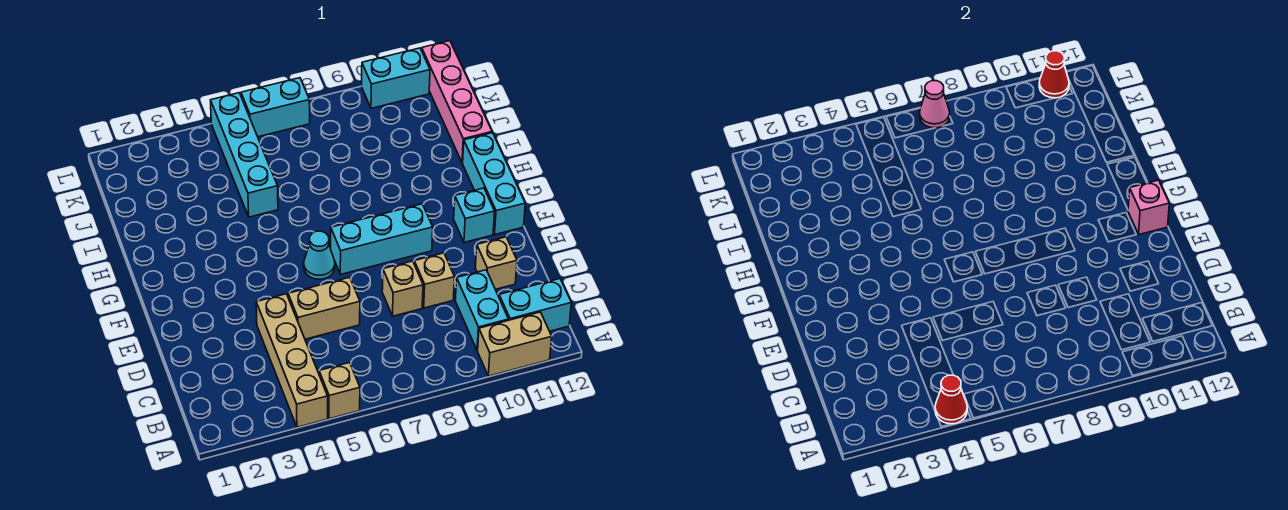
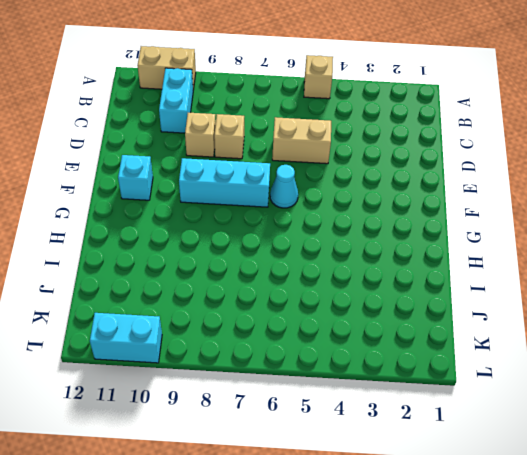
none -> tan 1x4 brick [256,294,328,427]
none -> cyan 1x2 brick [499,279,571,331]
none -> tan 1x1 brick [475,237,517,289]

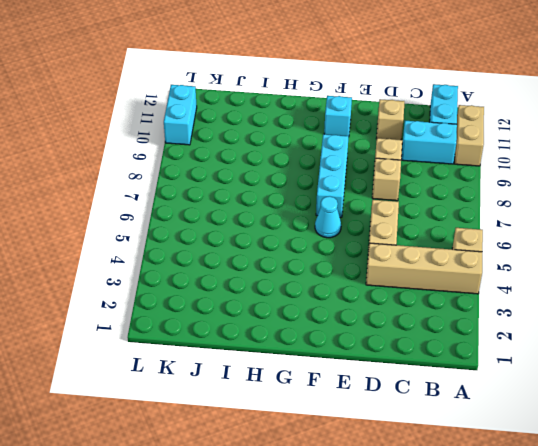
none -> cyan 1x3 brick [463,133,525,234]
none -> cyan 1x4 brick [210,93,278,217]
none -> pink 1x4 brick [422,41,492,163]

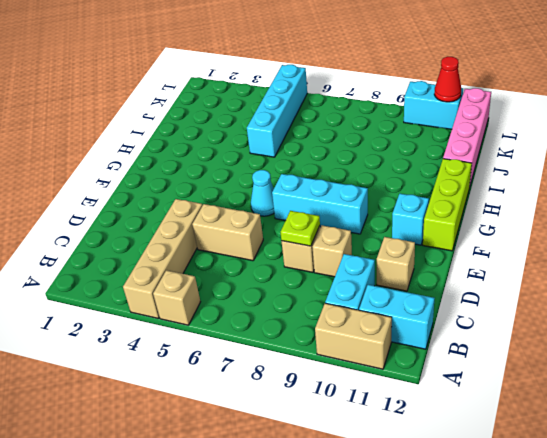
lime 1x1 plate [281,211,320,246] -> none
lime 1x3 brick [423,159,472,251] -> cyan 1x3 brick [463,133,525,234]
none -> cyan 1x2 brick [241,78,310,137]
none -> red 1x1 cone [935,375,967,424]
none -> pink 1x1 brick [1128,180,1169,234]

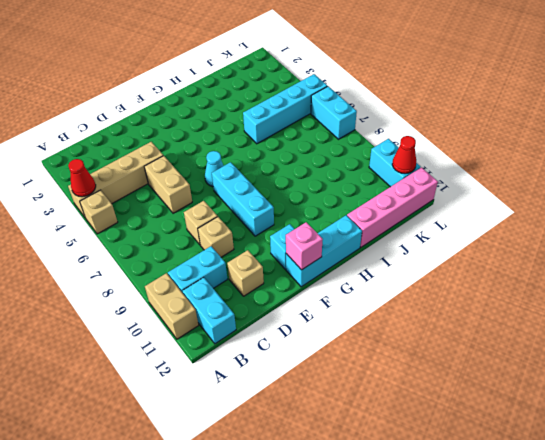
none -> pink 1x1 cone [920,81,950,128]

